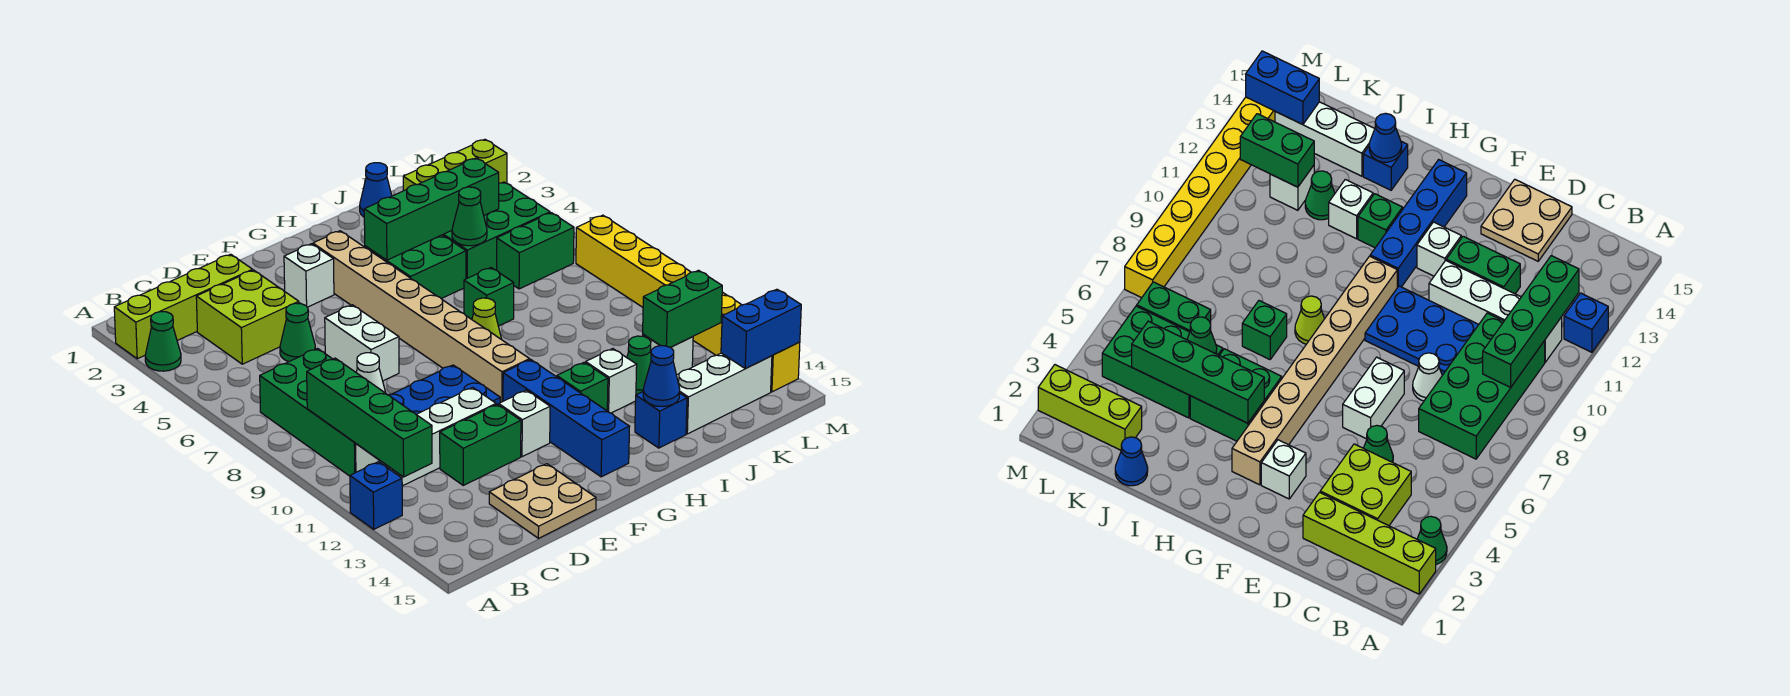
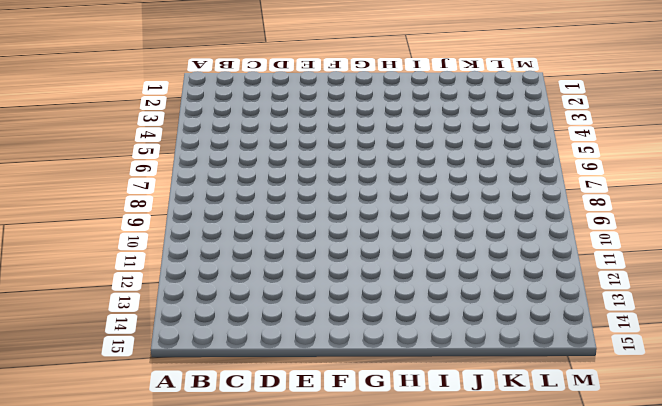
none -> lime 1x4 brick [114,254,253,359]
none -> green 1x1 cone [145,312,181,371]
none -> blue 1x1 brick [350,462,402,529]
none -> green 2x4 brick [260,349,356,476]

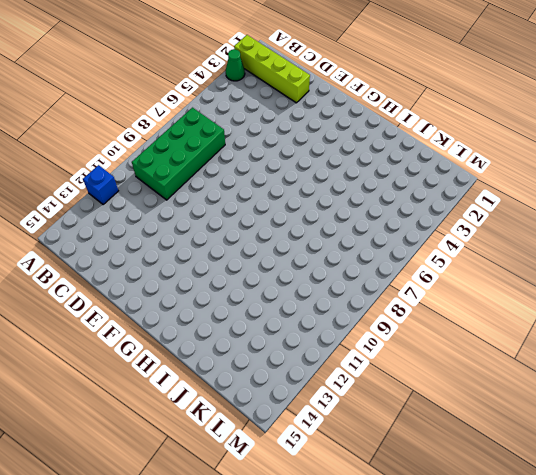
none -> white 1x4 brick [356,387,496,486]
none -> lime 2x2 brick [196,270,299,364]
none -> green 1x1 cone [280,303,315,362]
none -> white 1x1 cone [356,353,386,393]

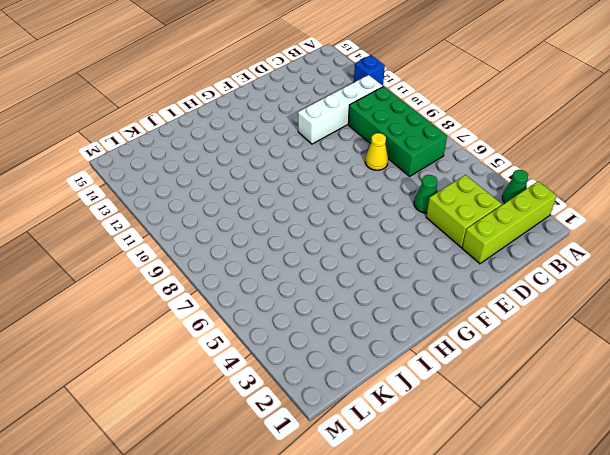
yellow 1x1 cone [365,133,388,170] -> white 1x1 cone [356,353,386,393]
none -> blue 2x3 plate [389,365,500,414]
none -> green 1x2 brick [440,404,521,485]
none -> tan 2x2 plate [489,464,596,538]
none -> white 1x2 brick [325,305,399,381]

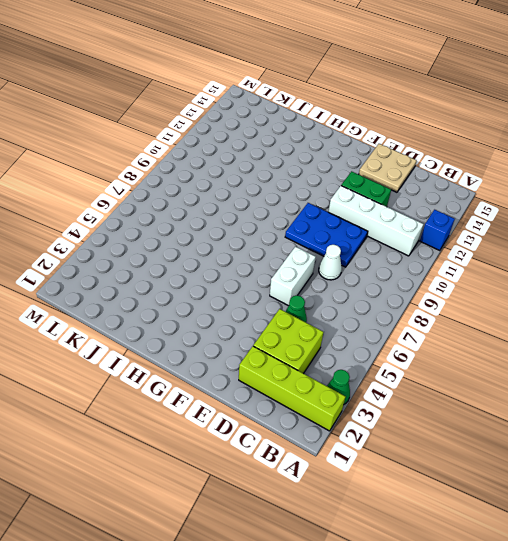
none -> green 2x4 brick [260,349,356,476]
none -> white 1x1 brick [284,244,334,307]
none -> white 1x1 brick [499,390,550,457]
none -> tan 1x8 brick [313,231,530,403]

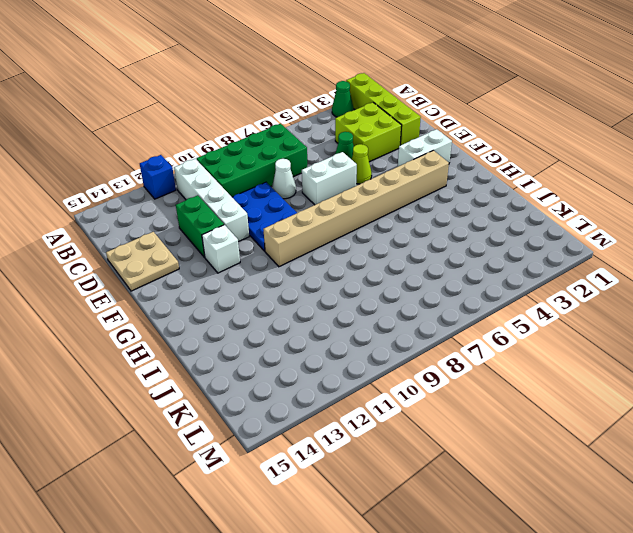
lime 1x1 cone [352,144,372,184] -> lime 1x1 cone moved to [472,298,502,340]
white 1x2 brick [398,129,452,166] -> white 1x1 brick [284,244,334,307]
none -> blue 1x4 brick [503,360,630,477]
none -> green 2x2 brick [365,235,466,299]
none -> green 1x1 brick [557,362,608,411]
none -> green 1x1 brick [464,268,514,326]

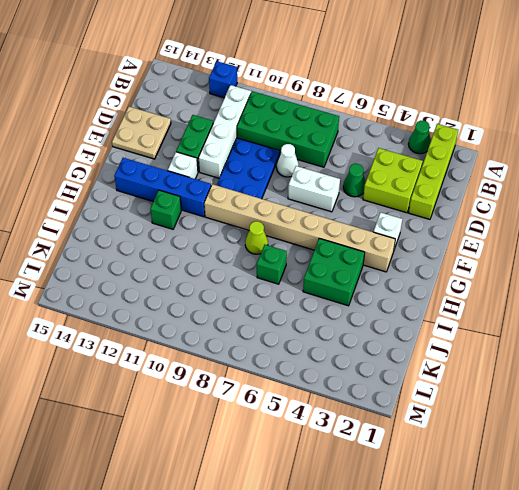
none -> white 1x1 brick [586,349,637,413]
none -> blue 1x1 brick [635,392,687,448]
none -> blue 1x1 cone [360,163,392,217]
none -> green 2x3 brick [443,182,550,279]

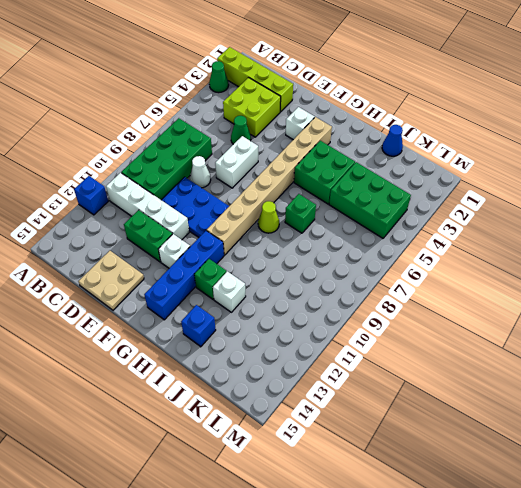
none -> green 1x1 cone [627,336,651,395]
none -> white 1x3 brick [677,353,772,434]
none -> lime 1x3 brick [403,139,507,191]
none -> green 1x2 brick [497,213,574,289]

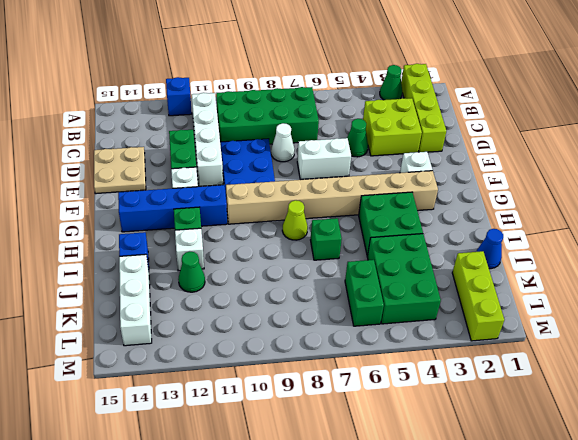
none -> white 1x1 brick [643,334,693,375]
none -> yellow 1x8 brick [576,215,800,392]
none -> green 1x4 brick [307,358,432,477]
none -> green 1x4 brick [364,158,499,260]

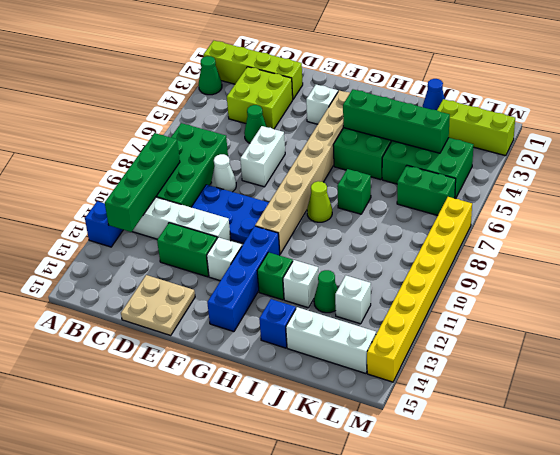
none -> blue 1x1 cone [643,346,680,407]
none -> green 1x1 cone [452,187,487,246]
none -> green 1x2 brick [643,270,722,347]
none -> blue 1x2 brick [721,289,801,369]

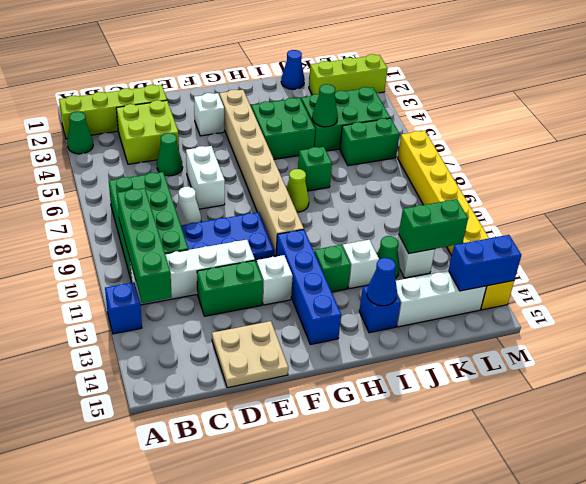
none -> green 1x4 brick [364,158,499,260]

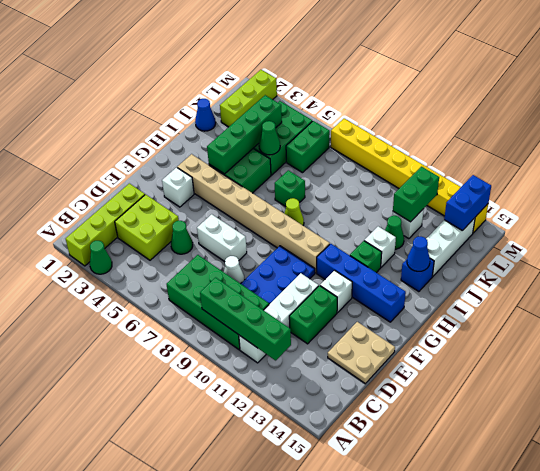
none -> blue 1x1 brick [350,462,402,529]

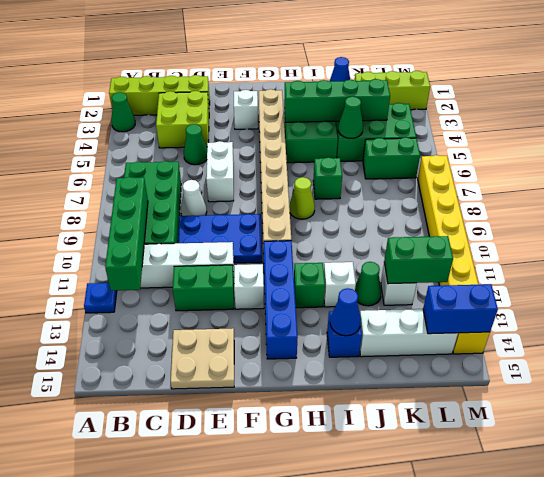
blue 1x1 plate [84,283,117,313] -> blue 1x1 brick [350,462,402,529]

